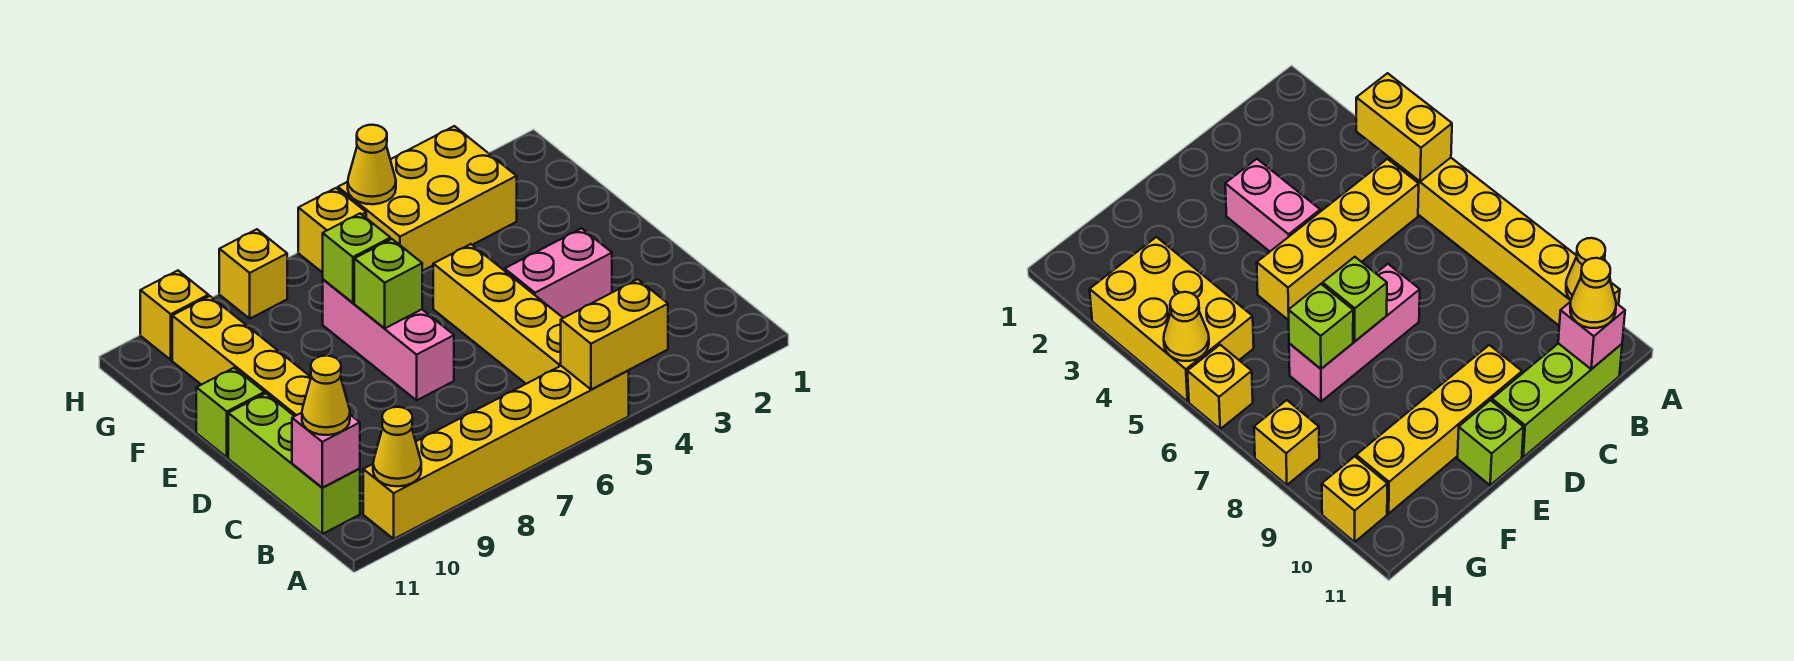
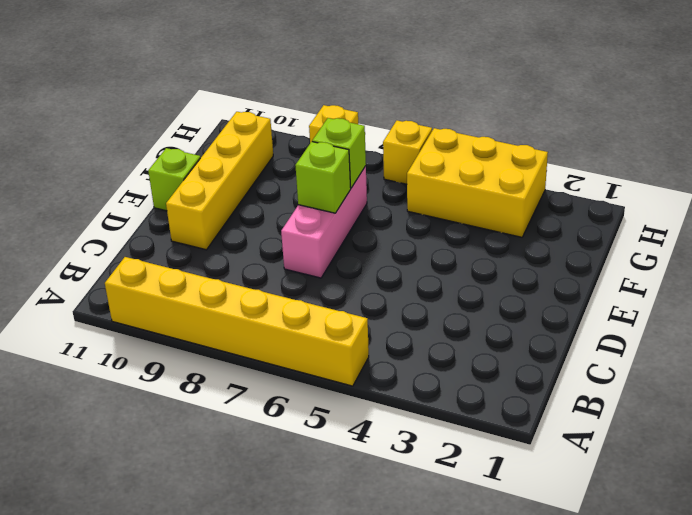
none -> yellow 1x4 brick [433,244,563,384]
none -> lime 1x3 brick [228,393,360,534]
none -> pink 1x2 brick [505,228,612,318]

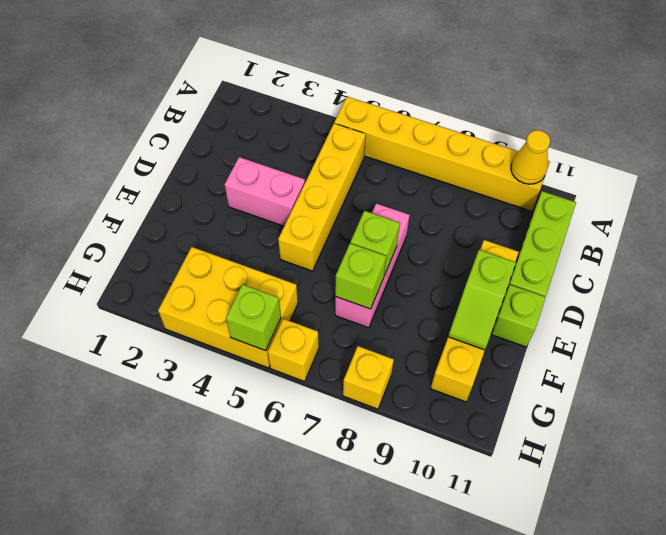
lime 1x2 slope [448,250,516,350] -> none
lime 1x1 brick [226,284,281,351] -> yellow 1x1 cone [348,125,396,204]
none -> yellow 1x1 brick [140,271,208,360]
none -> yellow 1x2 brick [561,279,668,389]
none -> pink 1x1 brick [292,413,360,488]

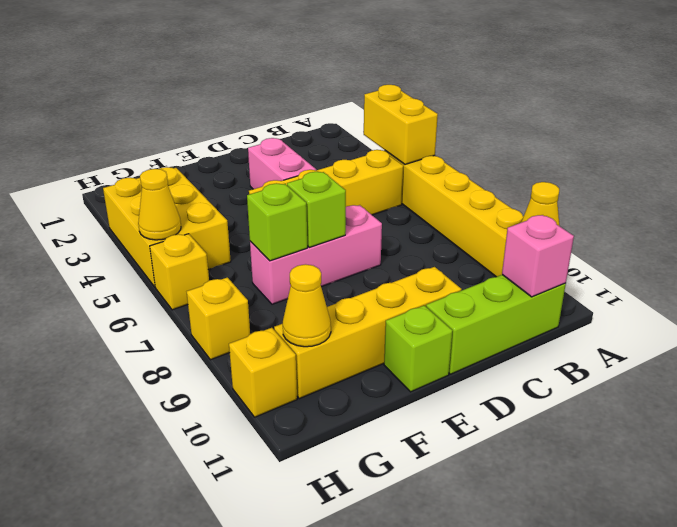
yellow 1x1 cone [283,264,331,347] -> yellow 1x1 cone moved to [302,356,350,435]

